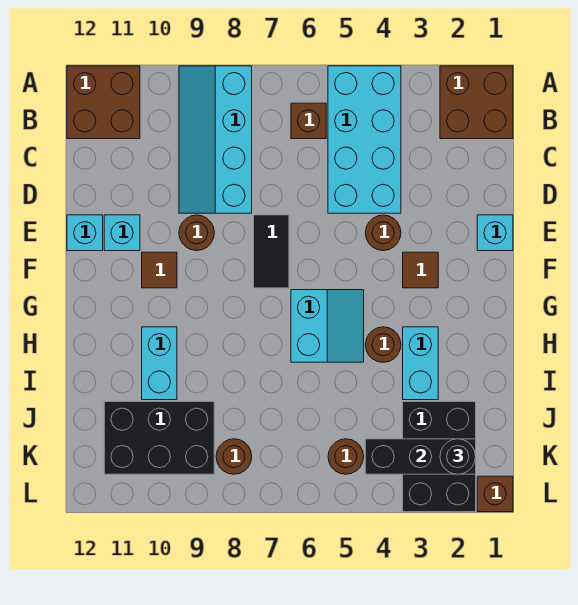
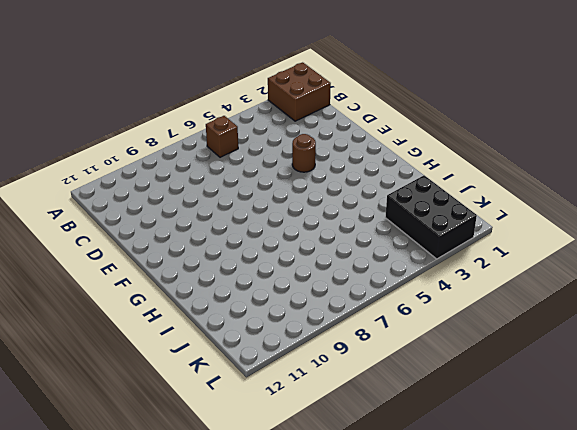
none -> cyan 2x4 brick [328,66,401,213]
none -> cyan 2x4 slope [179,66,252,213]
none -> brown 2x2 brick [67,66,140,139]

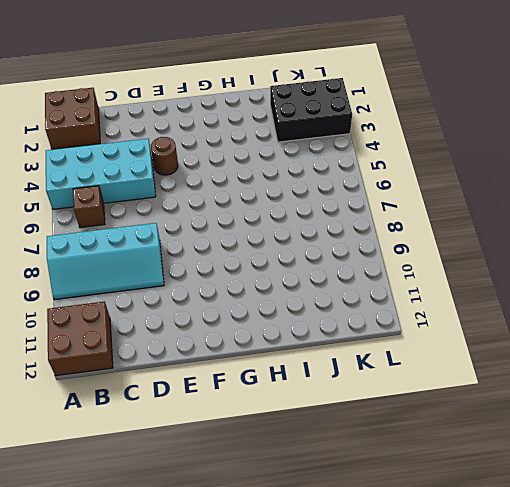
none -> cyan 1x1 brick [477,215,513,251]
none -> black 1x2 tile [254,215,289,288]
none -> brown 1x1 round brick [179,215,214,251]

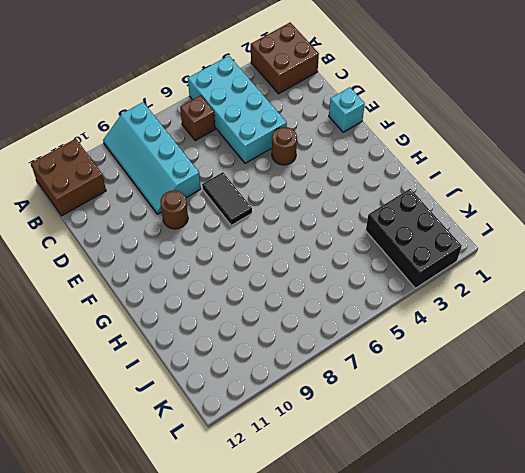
none -> cyan 1x1 brick [104,215,140,251]
none -> cyan 1x1 brick [67,215,103,251]
none -> brown 1x1 tile [403,252,438,288]

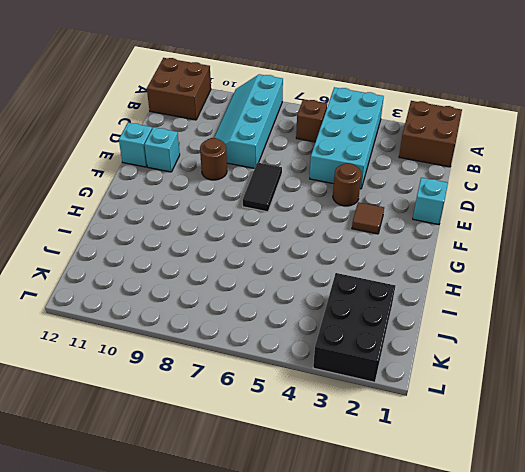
none -> brown 1x1 tile [142,252,177,288]
none -> cyan 2x2 slope [291,290,364,362]
none -> cyan 1x2 brick [403,327,438,400]

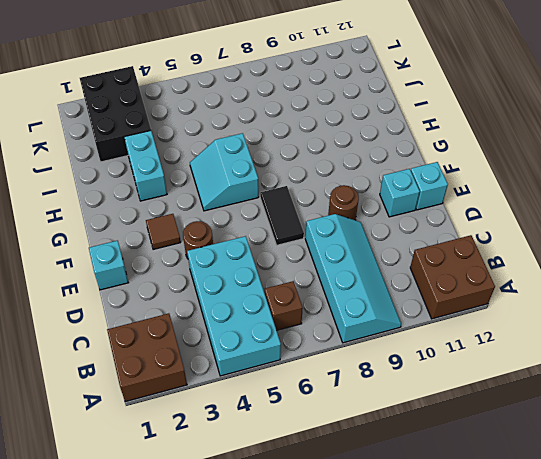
none -> brown 1x1 tile [142,252,177,288]
none -> brown 1x1 round brick [365,327,401,362]
none -> cyan 1x2 brick [142,327,177,400]

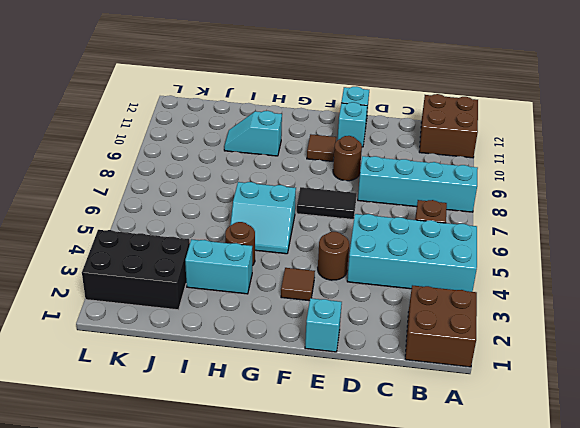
cyan 1x2 slope [224,111,282,156] -> cyan 1x2 brick [142,327,177,400]
none -> black 2x3 brick [104,402,214,474]
none -> brown 1x1 round brick [328,439,364,474]
none -> brown 1x1 round brick [216,439,252,474]

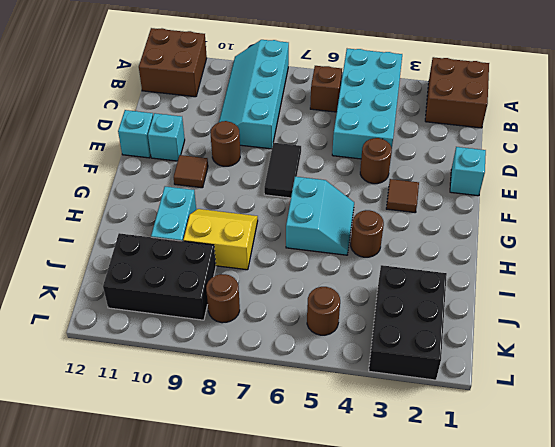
yellow 2x2 slope [183,209,258,270] -> none
none -> cyan 1x2 brick [403,327,438,400]
none -> brown 1x1 brick [477,476,513,512]
none -> black 1x3 brick [365,439,476,474]

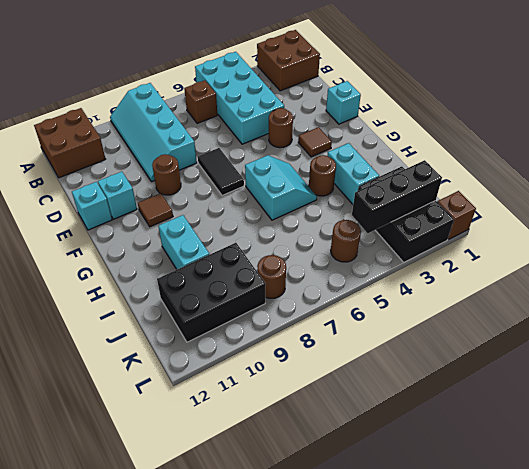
none -> black 1x1 round brick [440,439,476,474]

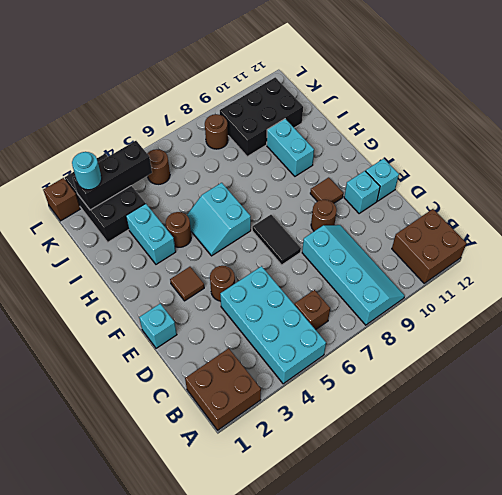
cyan 1x1 round brick [72,152,102,190] -> black 1x1 round brick [440,439,476,474]

